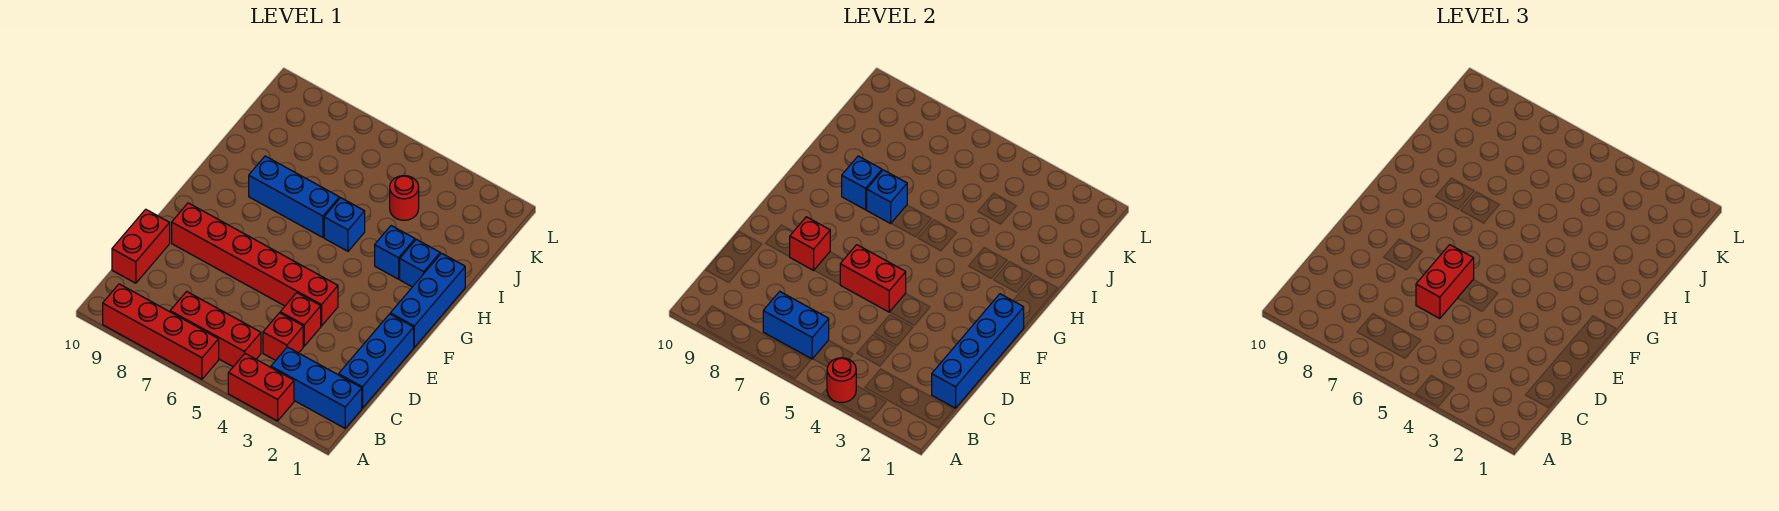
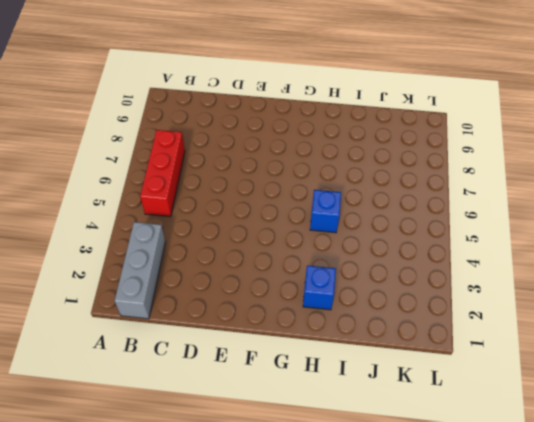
grey 1x3 brick [115,222,165,319] -> blue 1x3 brick [271,347,362,428]
none -> red 1x2 brick [228,354,294,421]
none -> red 1x4 brick [103,284,219,379]
none -> blue 1x3 brick [339,314,414,408]

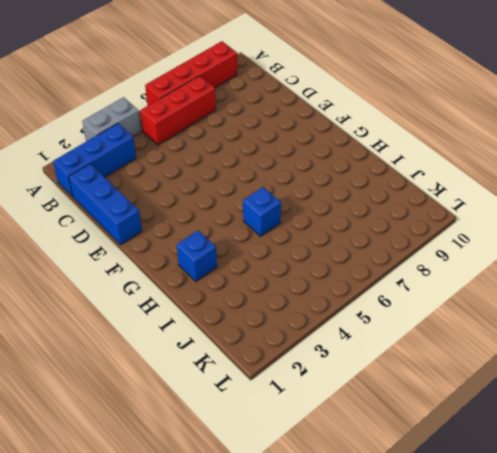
grey 1x2 brick [82,97,141,142] -> red 1x2 brick [228,354,294,421]
none -> red 1x1 brick [263,313,303,360]
none -> red 1x2 brick [112,209,170,283]
none -> red 1x1 brick [280,293,321,346]

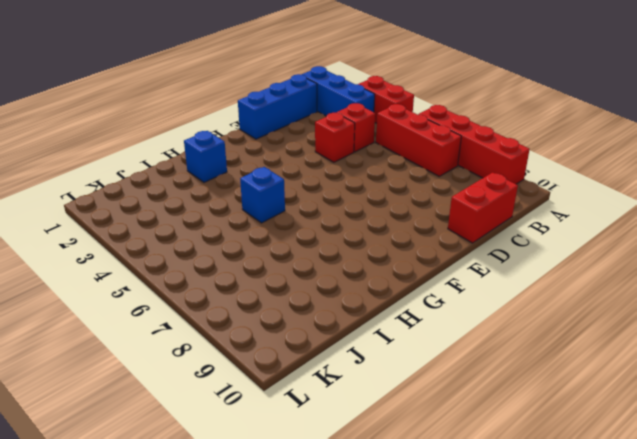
none -> red 1x6 brick [172,203,338,326]
none -> blue 1x3 brick [390,253,465,347]
none -> blue 1x1 brick [375,226,415,279]

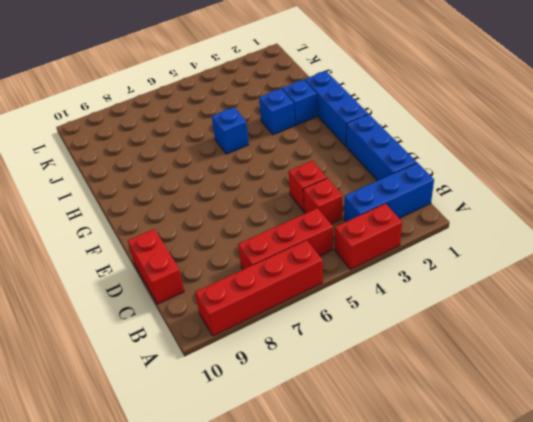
none -> red 1x6 brick [172,203,338,326]
none -> blue 1x3 brick [249,156,339,237]
none -> red 1x1 round brick [390,176,419,220]

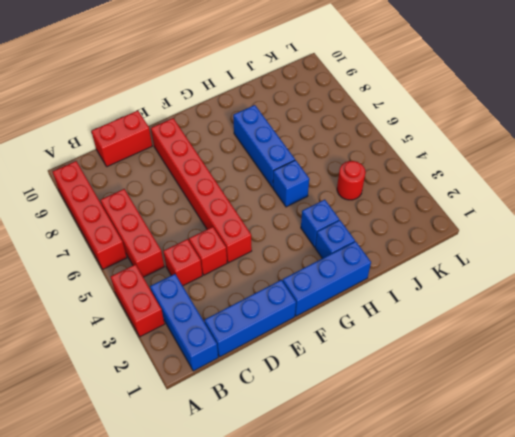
none -> red 1x1 round brick [827,358,856,402]
none -> blue 1x2 brick [763,292,829,359]
none -> blue 1x4 brick [932,294,1024,408]

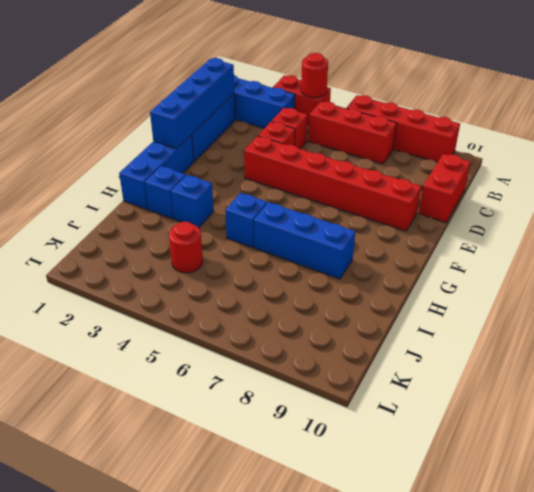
none -> blue 1x2 brick [763,292,829,359]
none -> red 1x2 brick [840,245,906,312]
none -> red 1x1 brick [790,217,830,270]

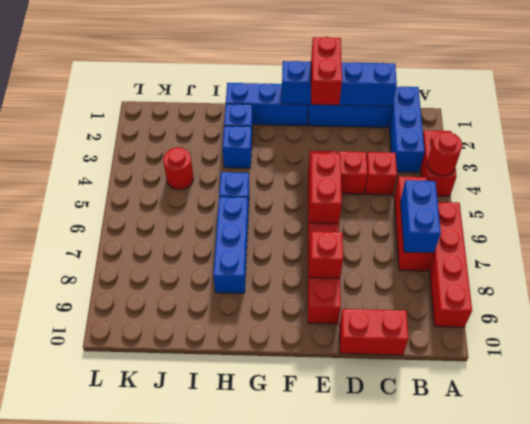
red 1x2 brick [311,37,342,105] -> red 1x2 brick turned to [1416,245,1474,319]
none -> blue 1x1 brick [867,170,907,224]
none -> blue 1x1 brick [842,156,882,210]

